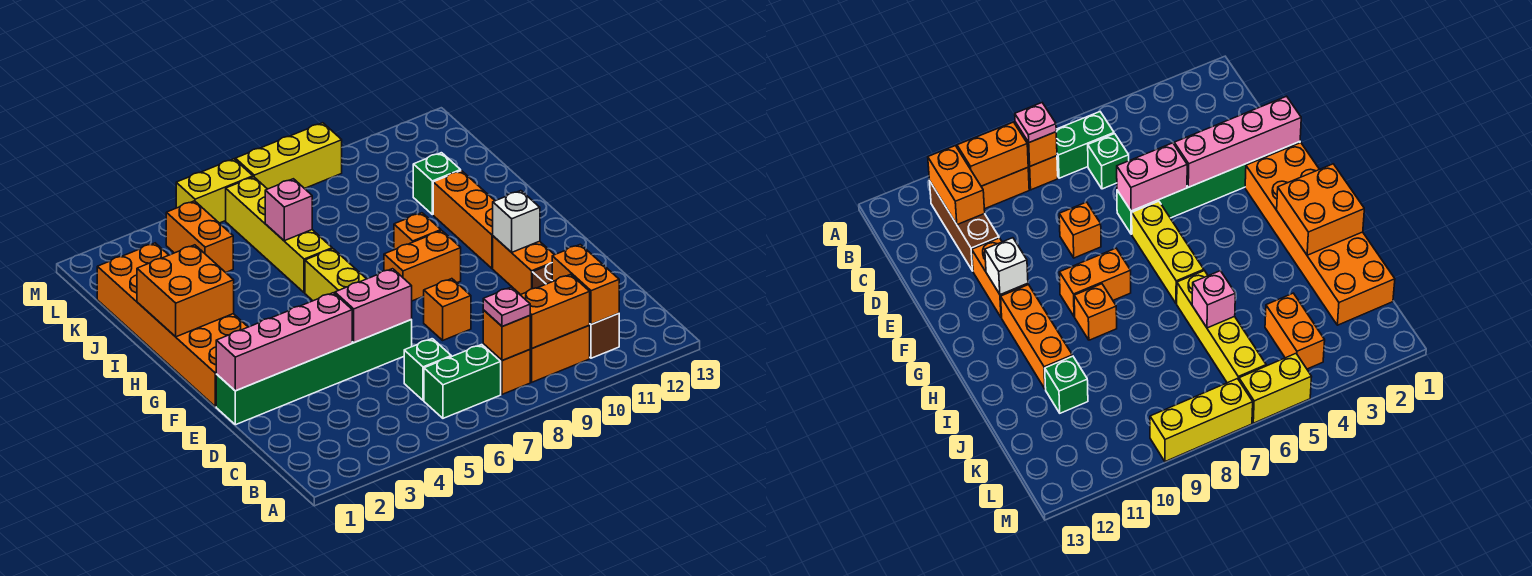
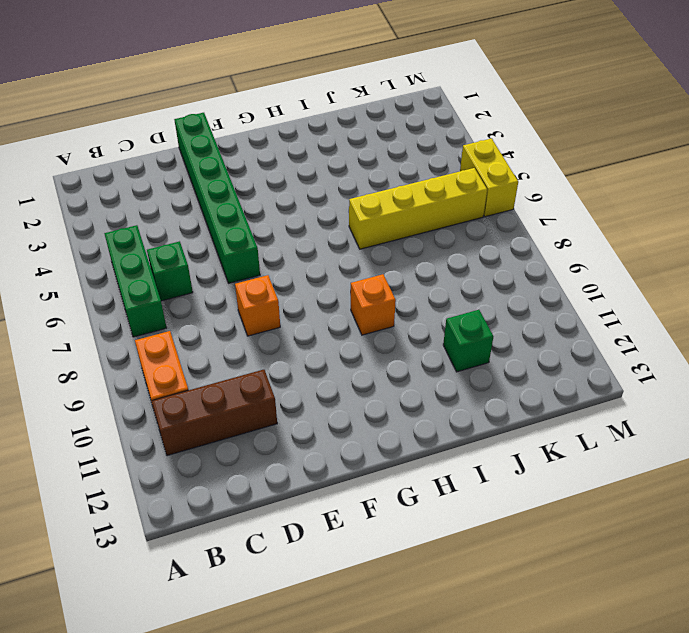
green 1x3 brick [104,225,167,337] -> green 1x2 brick [424,345,501,418]
none -> orange 1x1 brick [483,344,530,394]
none -> orange 1x2 brick [493,236,554,295]
none -> orange 2x6 brick [97,243,248,407]

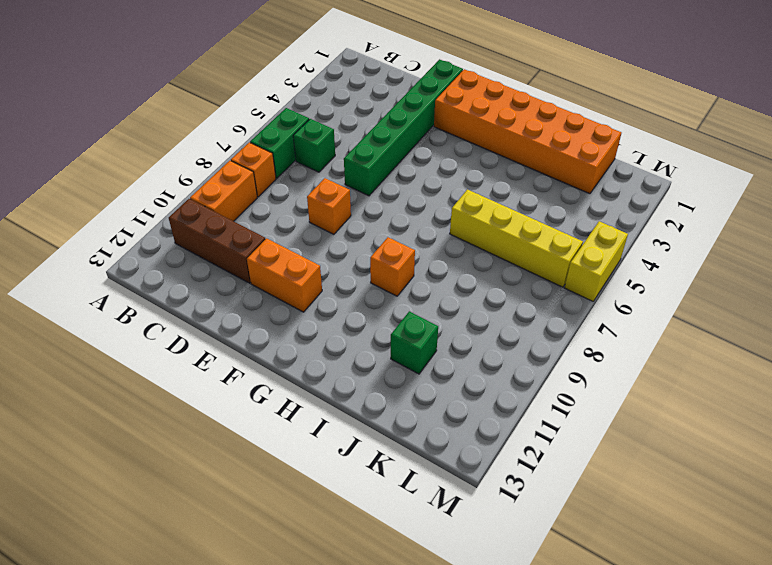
none -> yellow 1x3 brick [305,249,366,301]
none -> orange 1x2 brick [384,231,461,301]
none -> orange 1x3 brick [433,171,495,268]

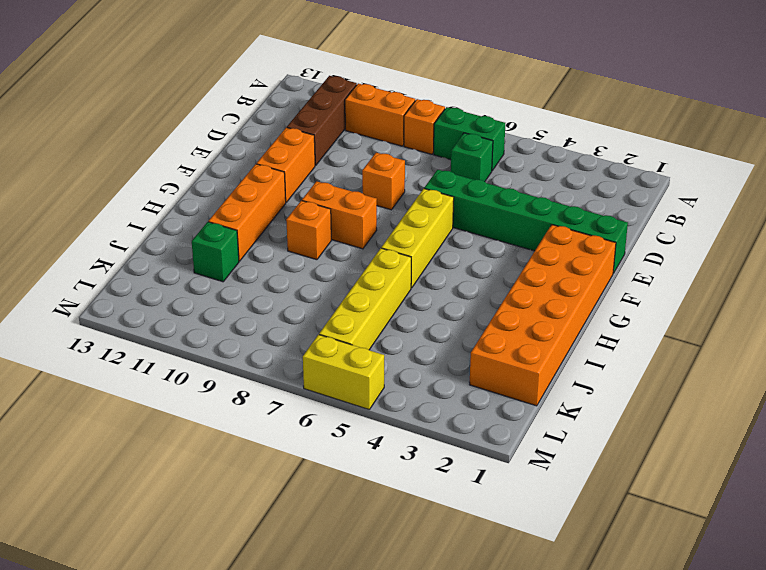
none -> orange 1x2 brick [166,201,233,272]
none -> yellow 1x3 brick [235,123,342,189]
none -> orange 1x1 brick [483,310,530,361]

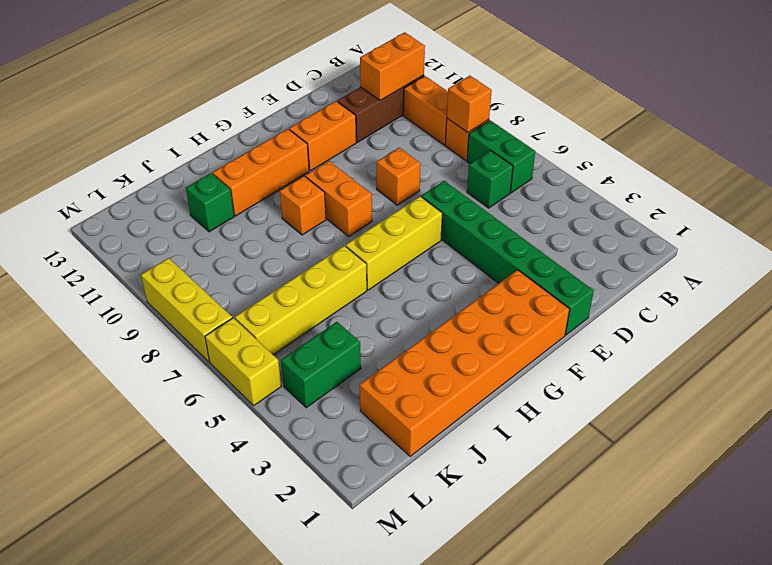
green 1x2 brick [281,322,361,408] -> orange 1x2 brick [166,201,233,272]
none -> orange 1x2 brick [521,274,590,348]
none -> pink 1x4 brick [216,293,352,391]
none -> pink 1x2 brick [335,269,412,343]

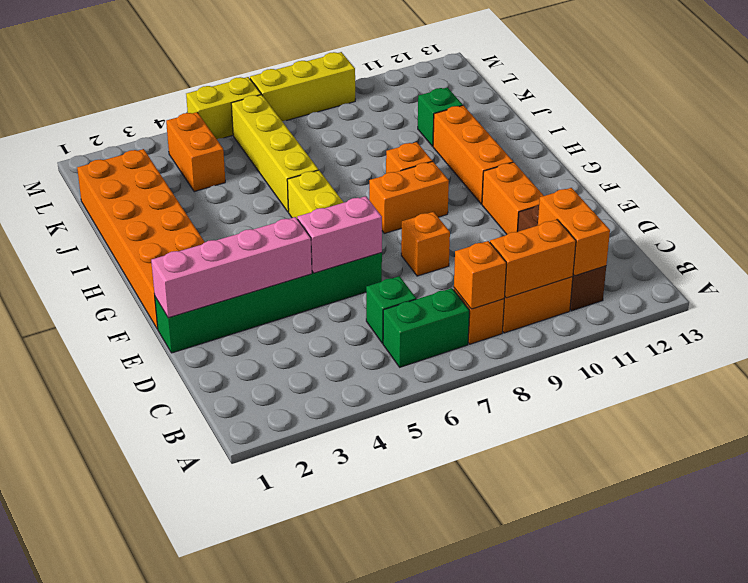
none -> white 1x1 brick [493,191,540,252]
none -> orange 2x2 brick [137,245,234,337]
none -> pink 1x1 brick [265,179,312,241]

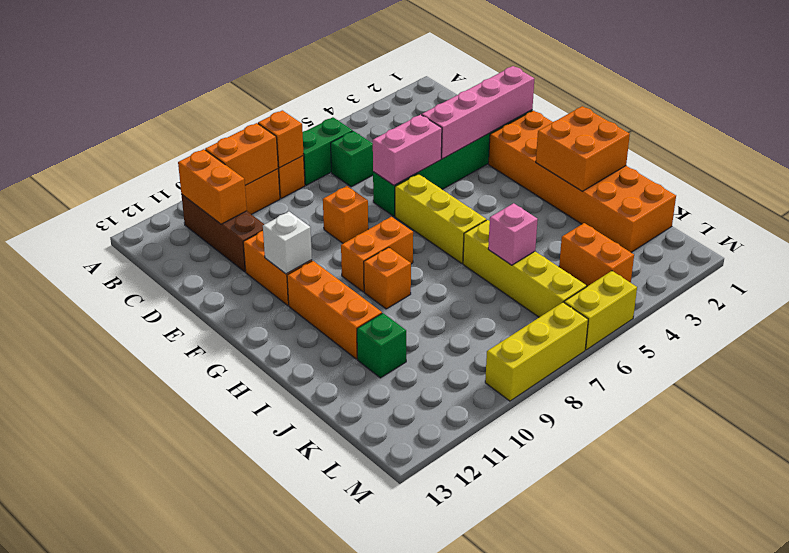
none -> pink 1x1 plate [483,287,530,327]

